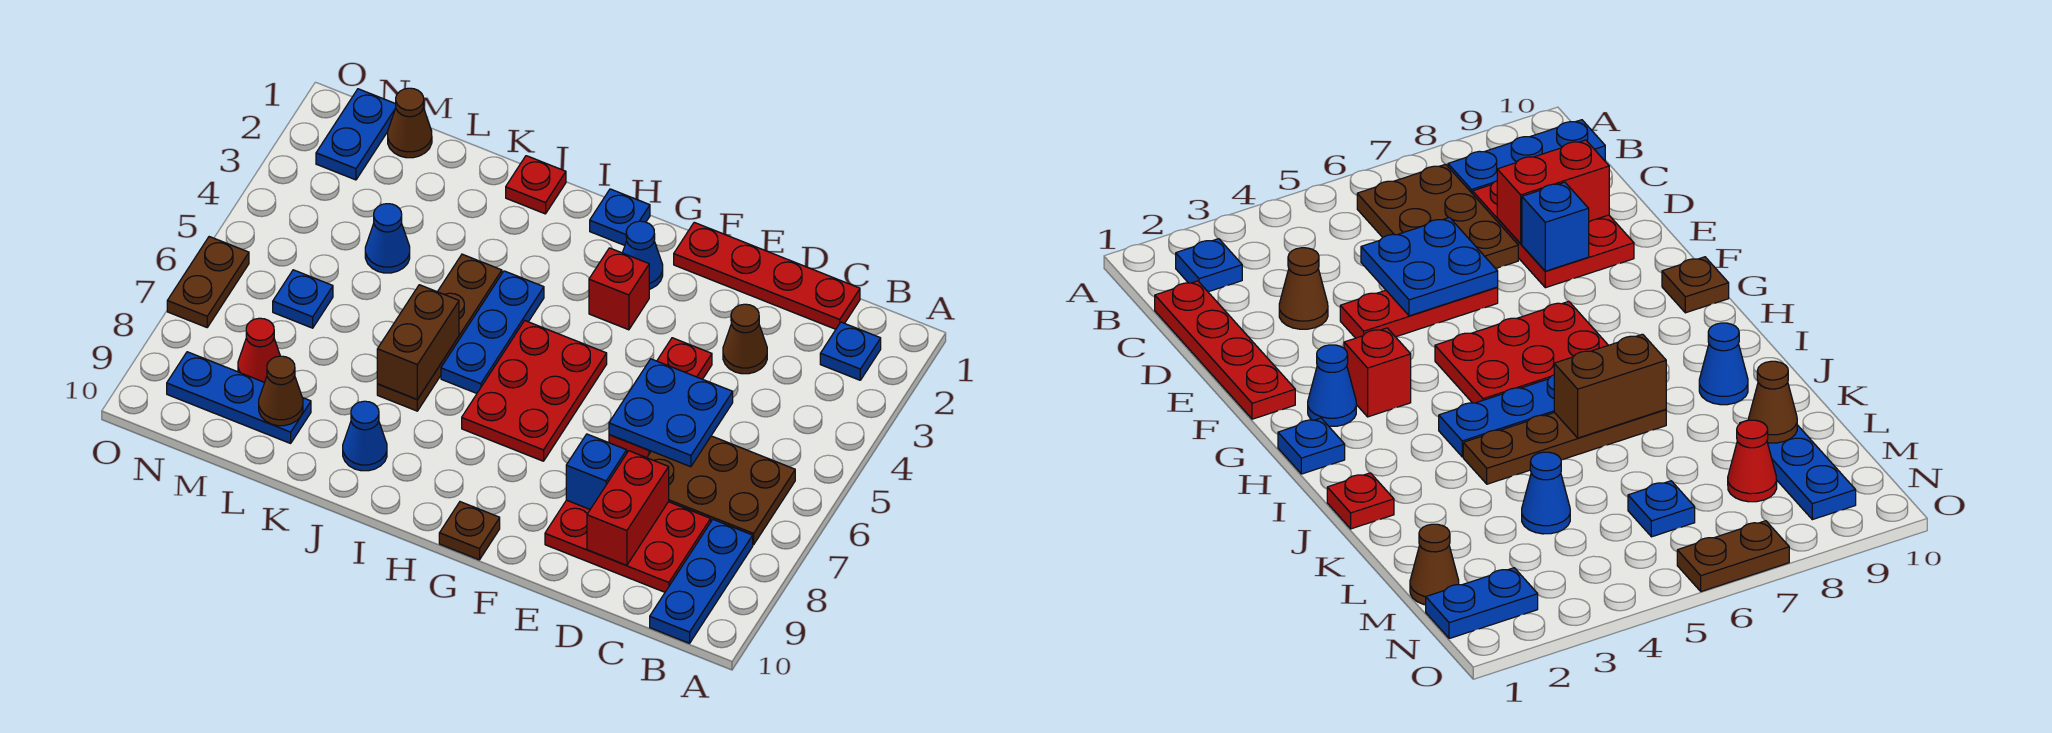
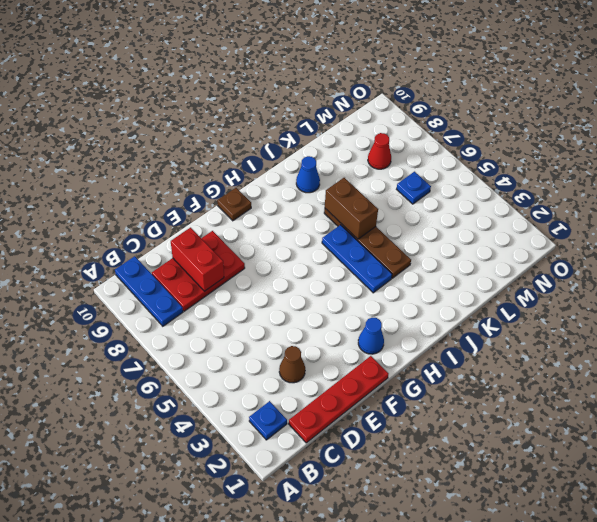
none -> brown 2x3 plate [647,436,795,545]
none -> red 1x3 plate [609,338,712,458]
none -> red 1x1 brick [589,248,649,330]

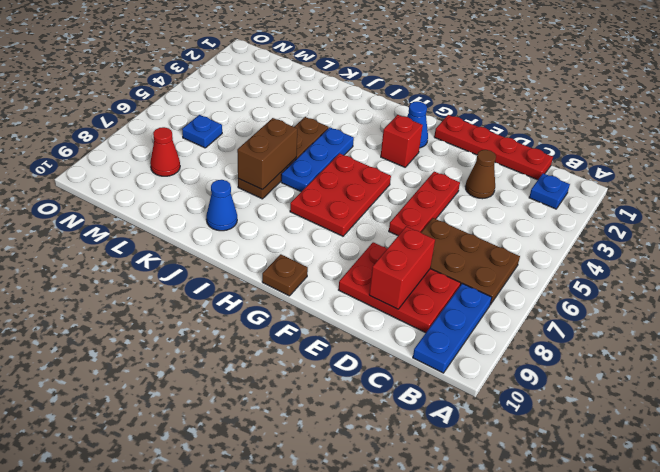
none -> blue 1x1 plate [590,189,650,245]
none -> red 1x1 plate [506,156,566,214]
none -> blue 1x1 cone [365,204,410,273]

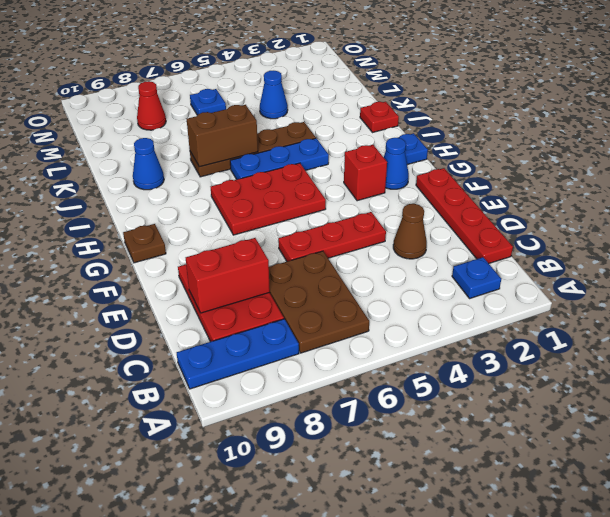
none -> blue 1x3 plate [167,352,311,443]
none -> brown 1x1 cone [388,88,432,158]
none -> blue 1x2 plate [316,89,396,180]

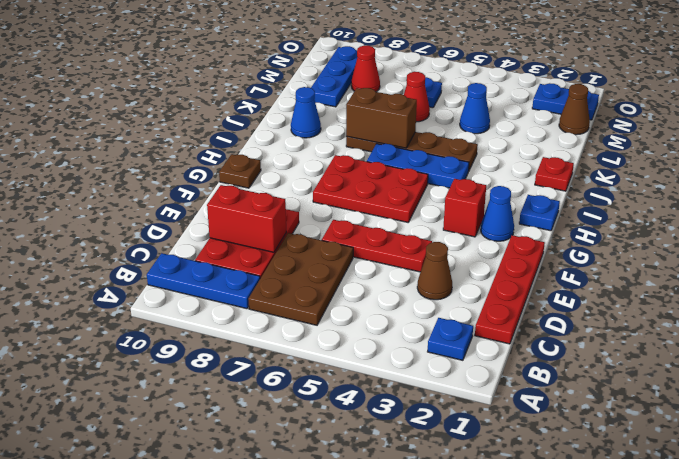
red 1x1 cone [404,72,430,122] -> none
none -> brown 1x2 plate [167,237,249,327]
none -> blue 2x2 plate [609,359,733,467]
none -> blue 1x1 brick [566,434,627,509]

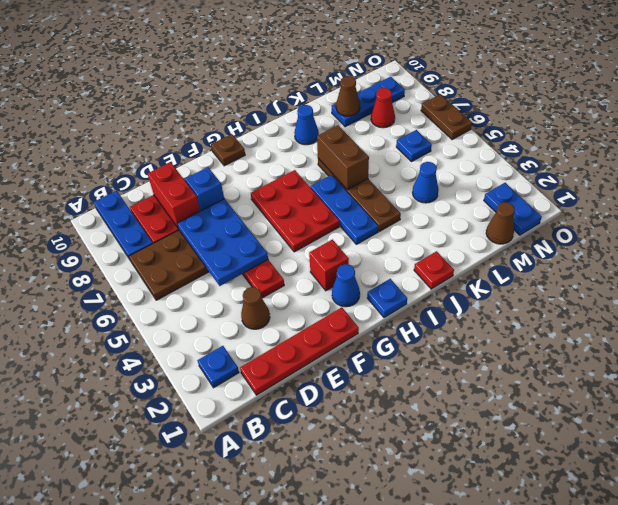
blue 2x3 plate [177,199,268,286] -> blue 2x2 plate [609,359,733,467]

